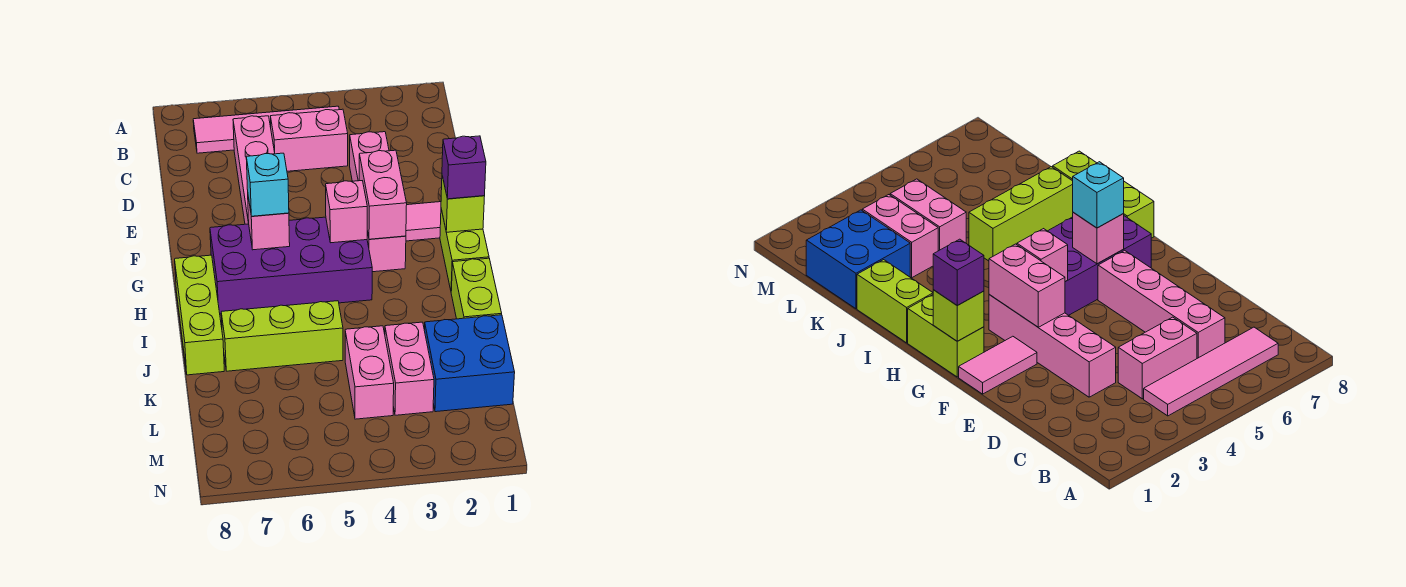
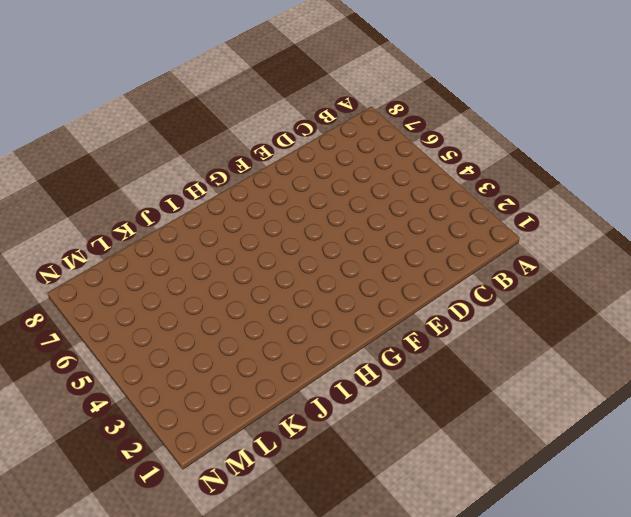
none -> pink 1x4 tile [193,106,339,153]
none -> pink 1x2 brick [271,109,348,171]
none -> pink 1x4 brick [233,116,275,224]

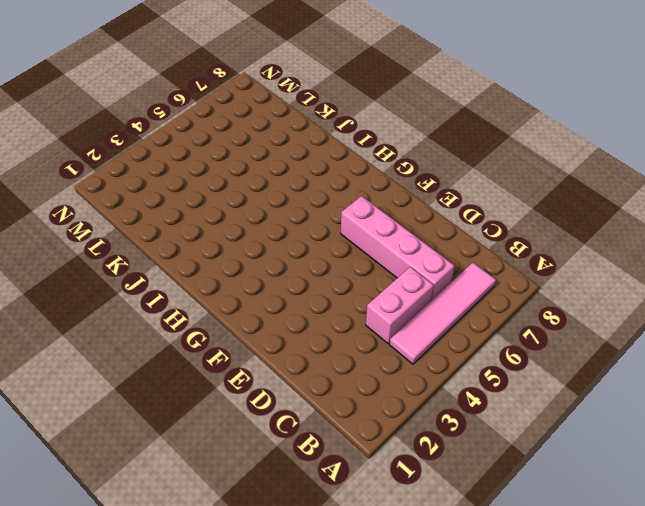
none -> pink 1x4 brick [350,132,406,272]
none -> pink 1x2 tile [406,202,441,241]
none -> lime 1x2 brick [440,209,489,291]

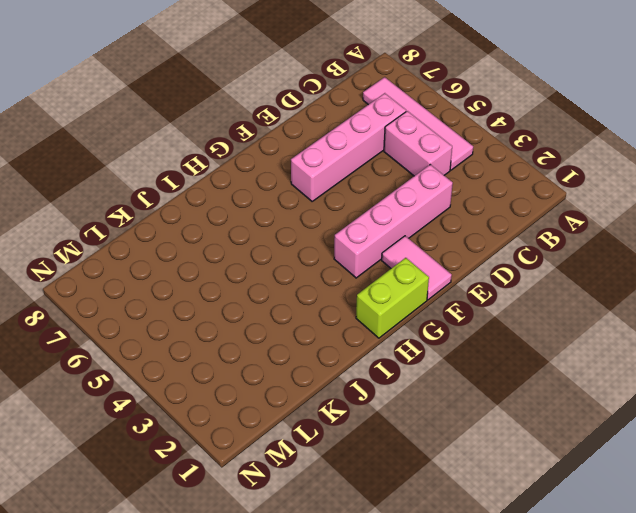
none -> purple 2x4 brick [210,217,372,314]
none -> lime 1x3 brick [175,255,224,375]
none -> lime 1x2 brick [451,258,502,319]

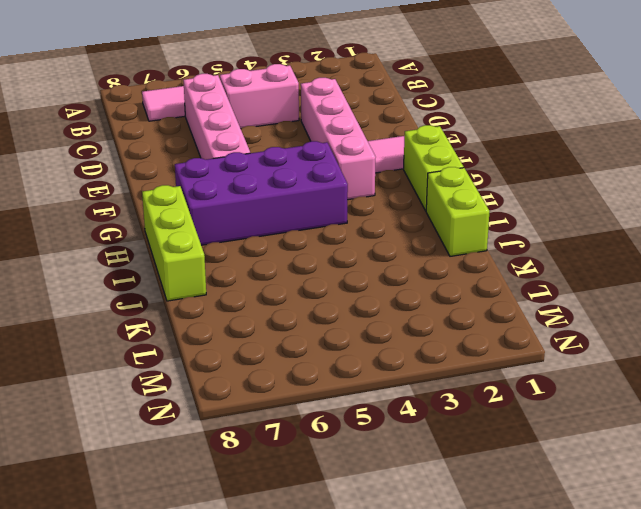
none -> lime 1x3 brick [221,301,343,371]
none -> blue 2x2 brick [424,315,515,412]
none -> pink 1x2 brick [385,322,434,415]

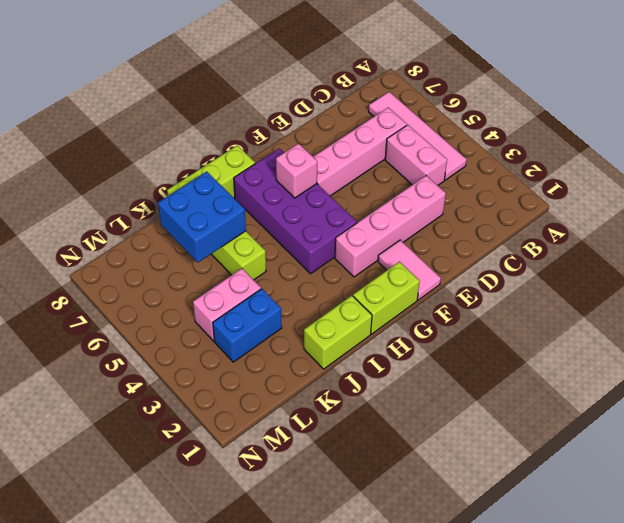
blue 2x2 brick [158,171,246,263] -> blue 2x2 brick moved to [424,315,515,412]
blue 1x2 brick [213,289,282,362] -> pink 1x2 brick [385,322,434,415]
none -> pink 1x2 brick [359,150,407,239]
none -> lime 1x1 brick [441,176,485,232]
none -> pink 1x1 brick [326,181,367,243]

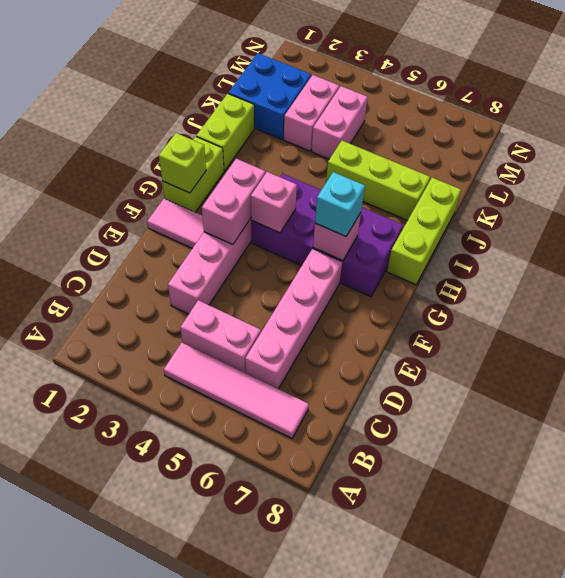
none -> purple 1x1 brick [442,136,486,199]

